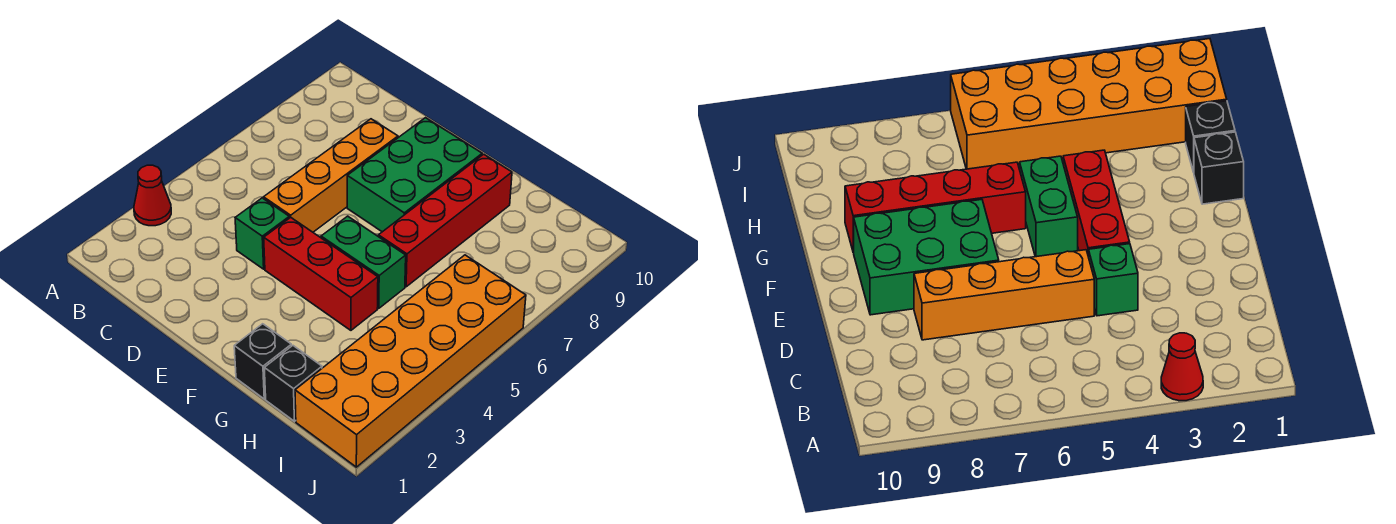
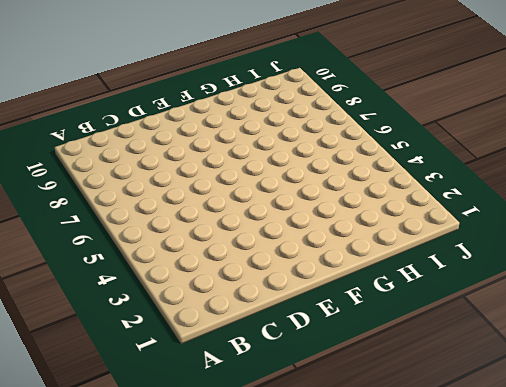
none -> red 1x1 cone [134,165,171,226]
none -> green 1x1 brick [235,198,289,269]

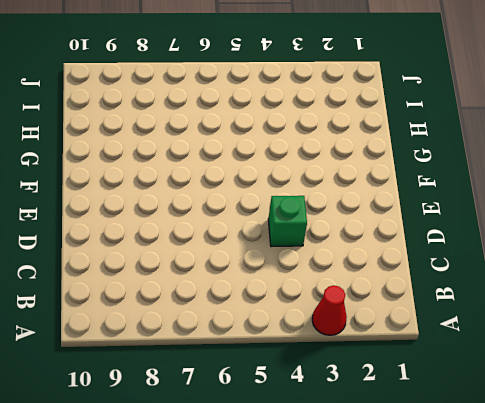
none -> orange 1x4 brick [264,119,398,232]
none -> red 1x3 brick [264,217,378,330]

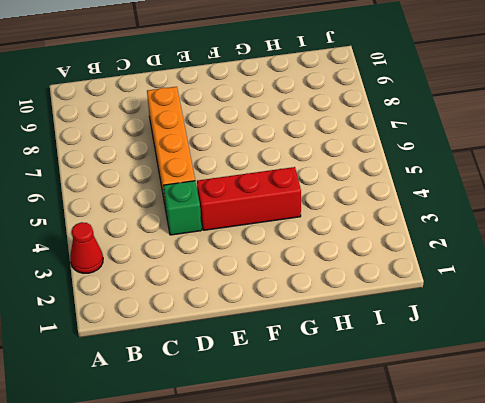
none -> green 2x3 brick [347,118,482,232]
none -> green 1x2 brick [321,216,406,308]

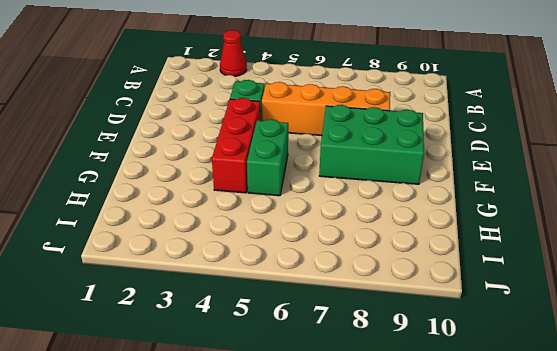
none -> black 1x1 brick [234,324,291,399]
none -> red 1x4 brick [378,154,512,287]

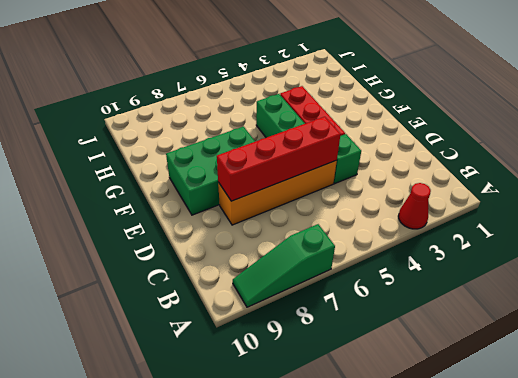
green 1x3 slope [233,224,335,307] -> none
red 1x4 brick [217,117,341,201] -> red 1x4 brick moved to [378,154,512,287]
none -> black 1x1 brick [234,324,291,399]
none -> black 1x1 brick [264,346,322,421]

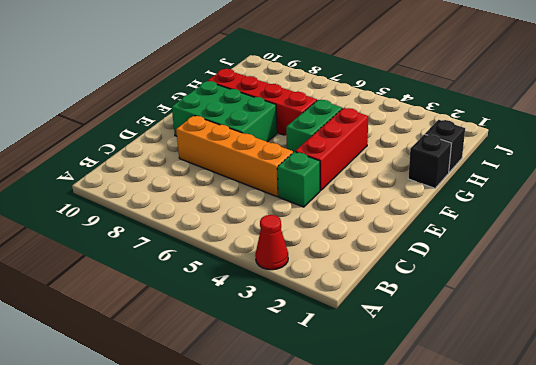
none -> orange 2x6 brick [295,255,526,467]

